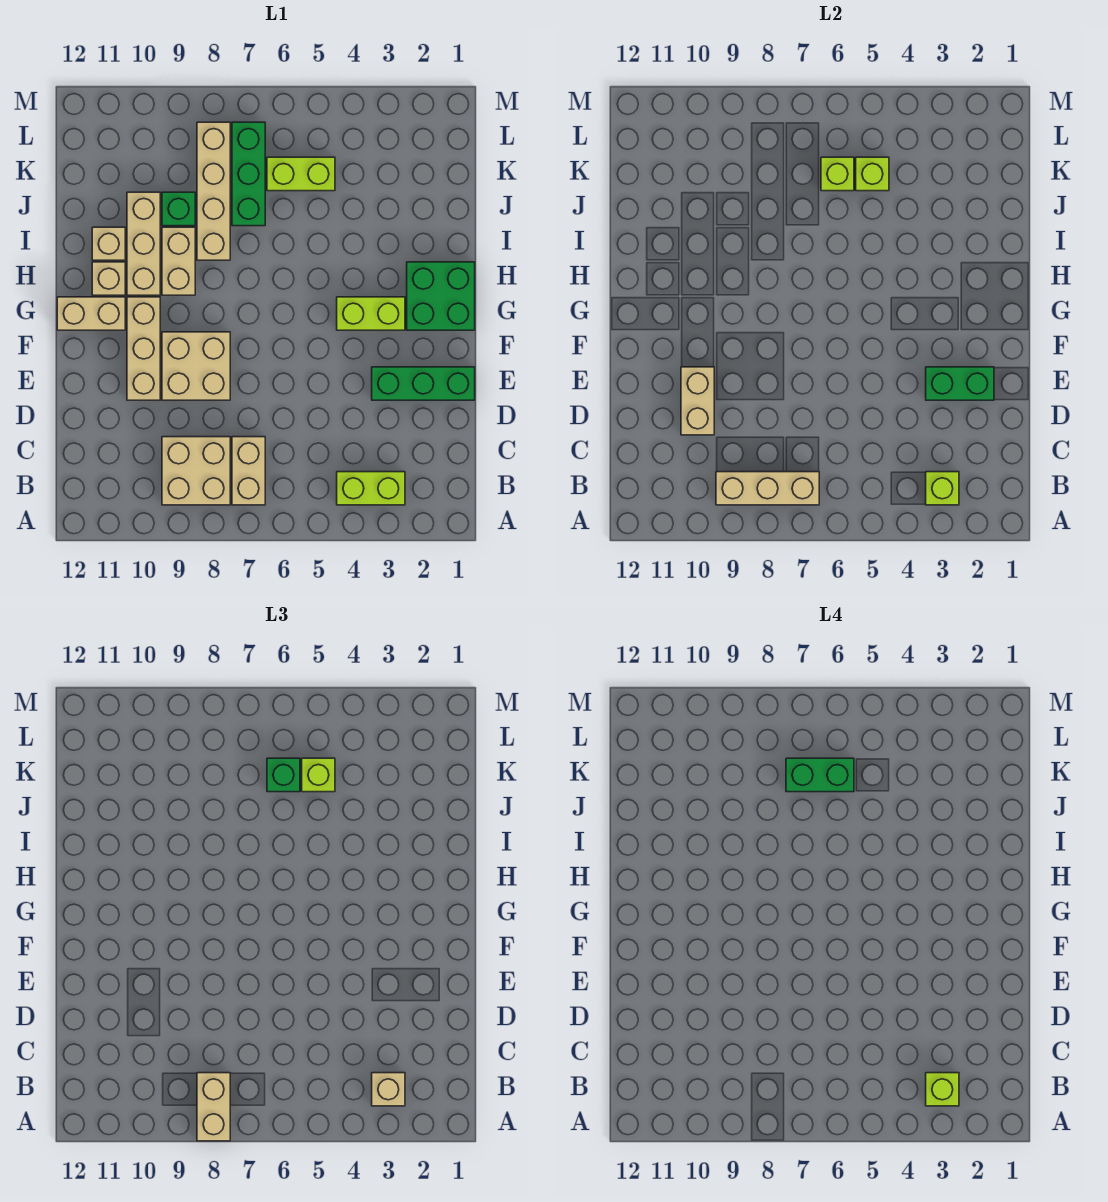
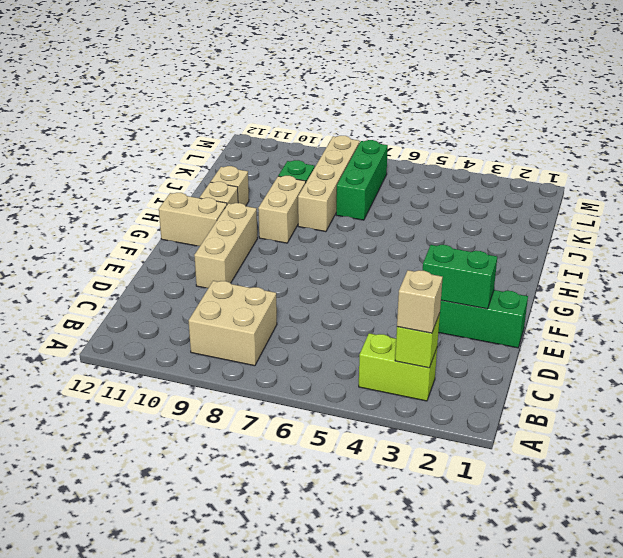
none -> tan 1x2 brick [232,437,265,505]
none -> tan 2x2 brick [162,332,230,400]
none -> green 2x2 brick [407,262,475,330]

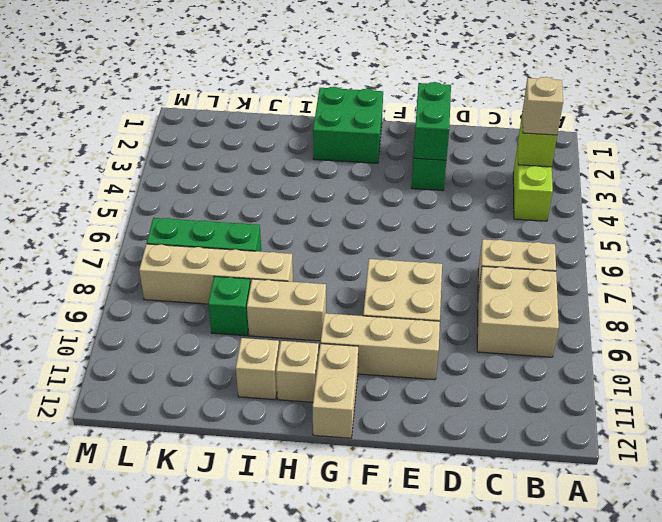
none -> lime 1x2 brick [337,297,405,330]
none -> tan 1x3 brick [127,192,160,295]
none -> lime 1x2 brick [267,157,335,191]

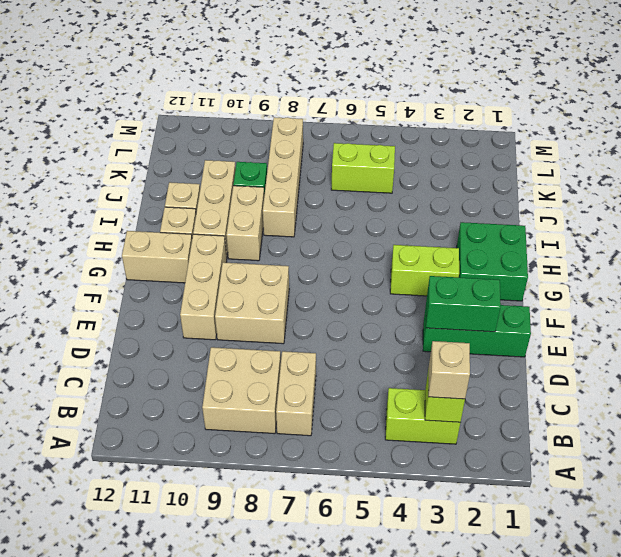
none -> green 1x3 brick [232,122,265,226]
none -> tan 1x3 brick [716,472,819,505]
none -> tan 1x2 brick [681,367,714,435]

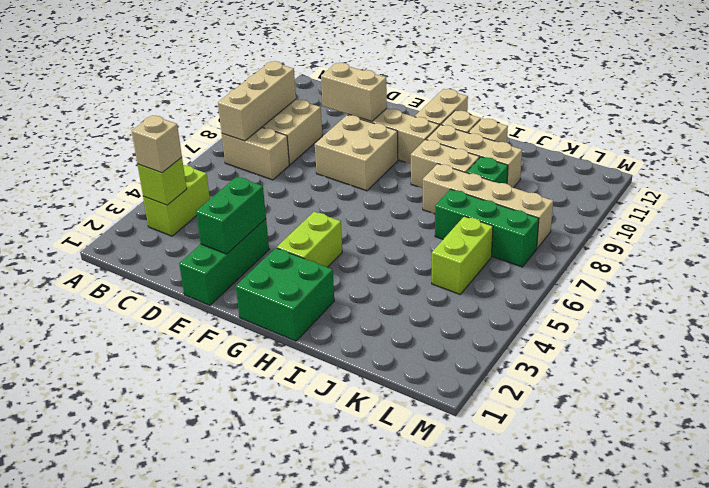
none -> lime 1x1 brick [856,157,889,191]
none -> lime 1x1 brick [821,157,854,191]
none -> tan 1x2 brick [197,1073,230,1141]

